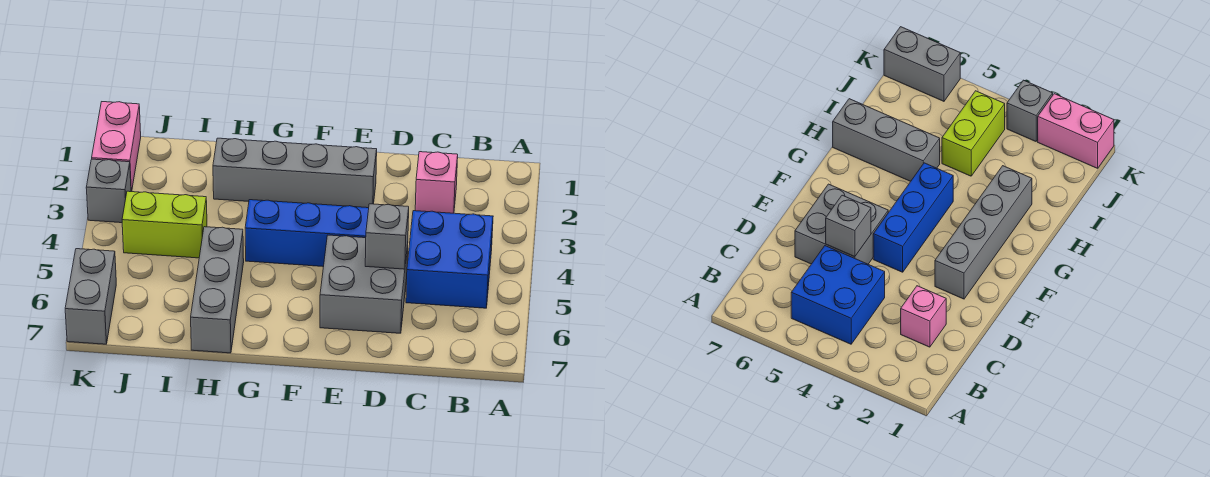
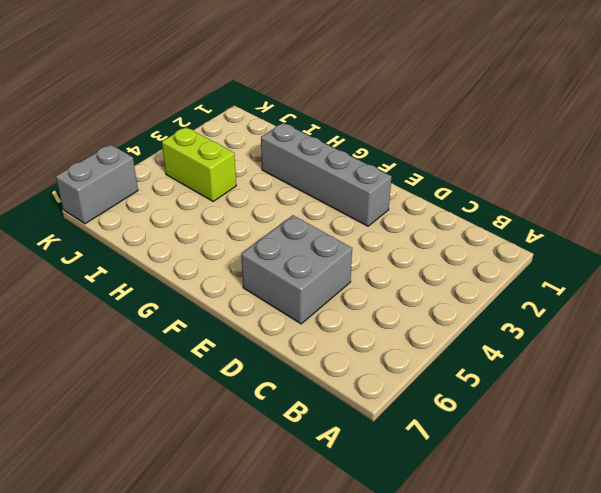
none -> blue 2x2 brick [406,211,493,308]
none -> pink 1x1 brick [415,152,458,213]

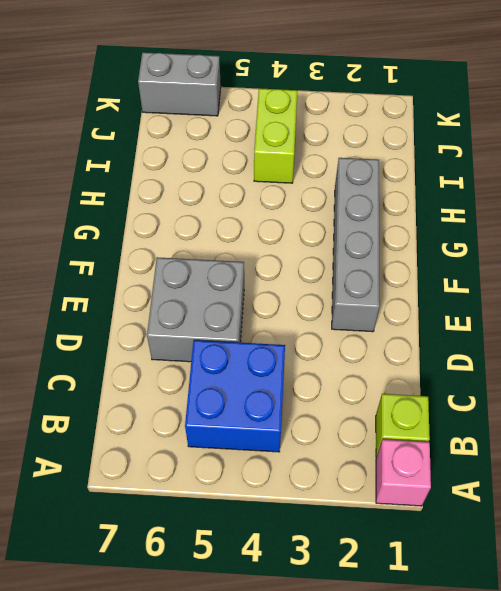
pink 1x1 brick [376,439,431,506] -> pink 1x1 brick moved to [415,152,458,213]
lime 1x1 brick [376,394,430,457] -> none
none -> blue 1x3 brick [245,200,369,267]
none -> grey 1x3 brick [191,227,244,353]

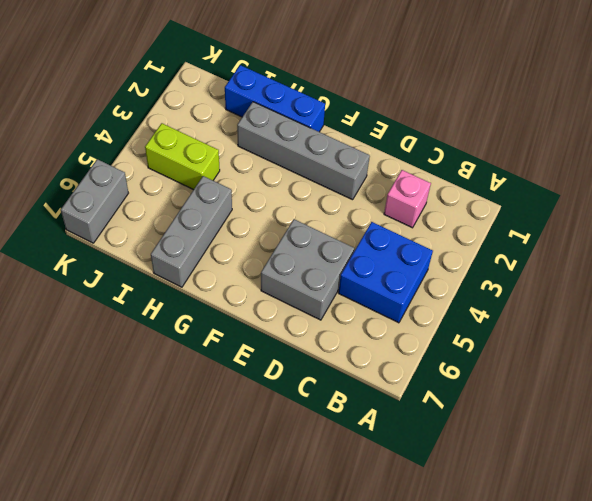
blue 1x3 brick [225,65,325,132] -> blue 1x3 brick moved to [245,200,369,267]
none -> pink 1x2 brick [92,102,141,192]
none -> grey 1x1 brick [86,159,131,223]

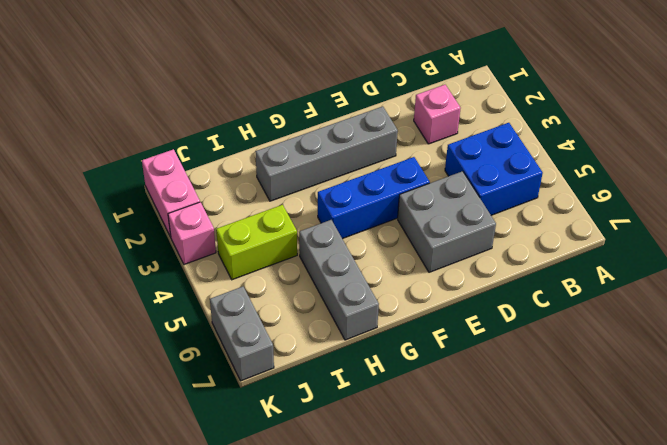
pink 1x1 brick [168,202,216,264] -> grey 1x1 brick [86,159,131,223]
none -> grey 1x1 brick [365,204,409,269]

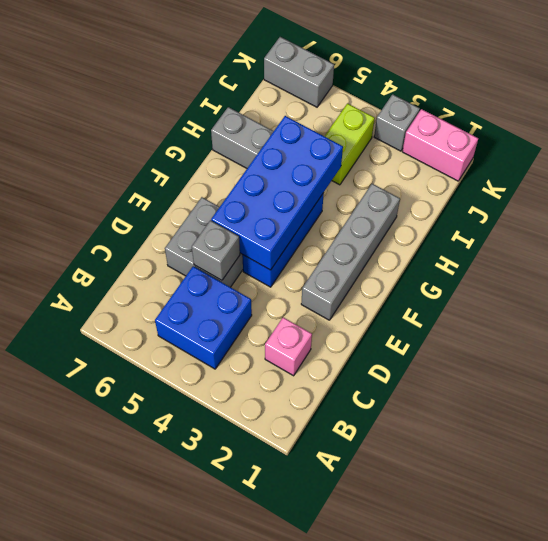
blue 2x4 brick [211,116,343,270] -> none

